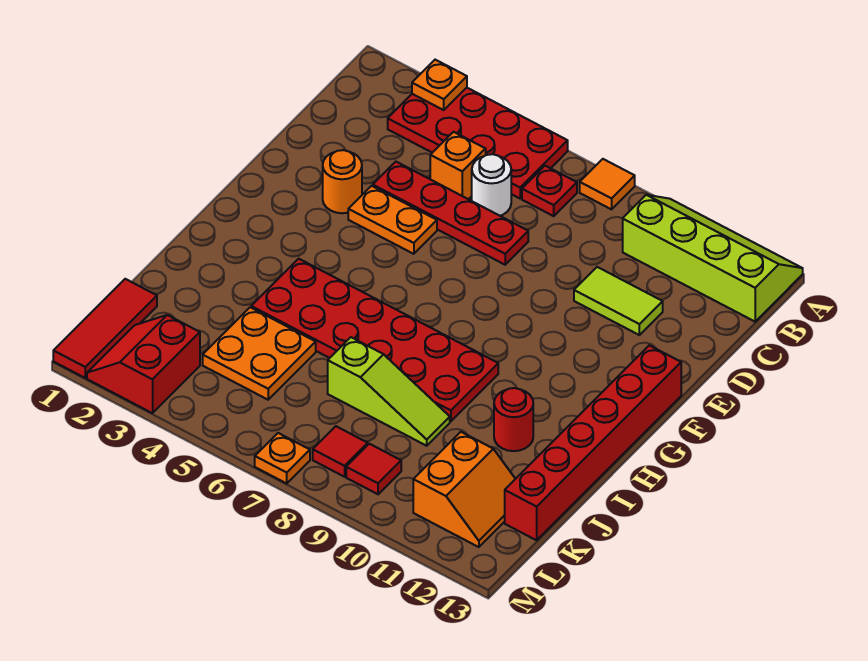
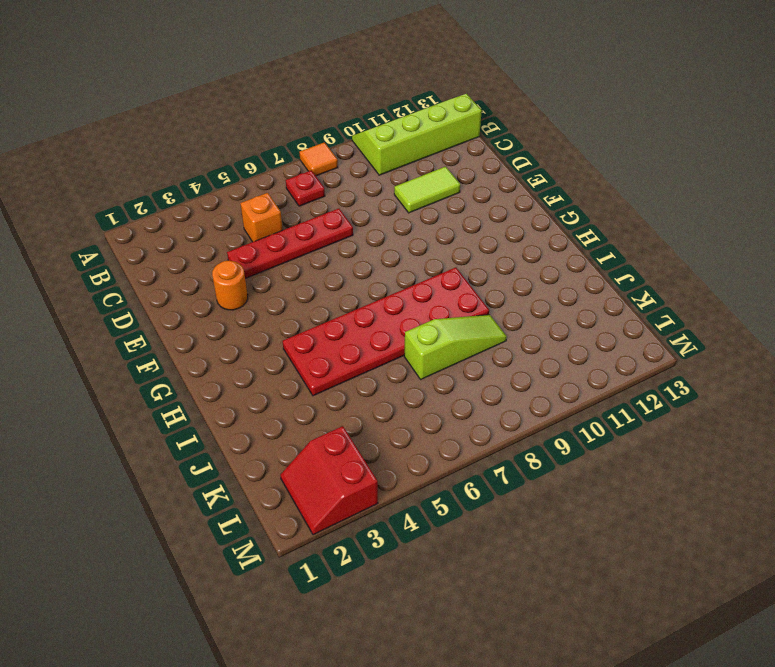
none -> red 2x4 plate [388,88,568,198]
none -> white 1x1 round brick [472,154,511,216]
none -> orange 1x2 plate [348,186,437,254]

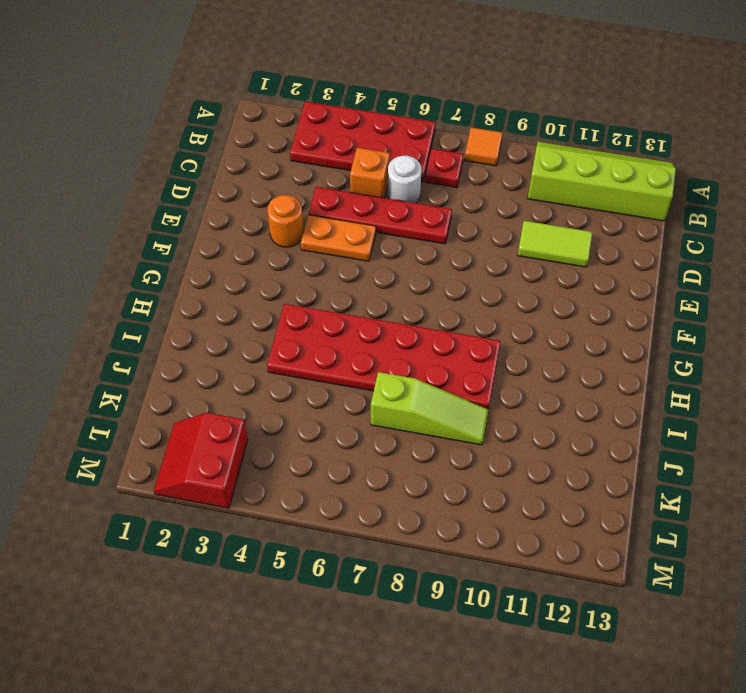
none -> red 1x6 brick [505,345,681,540]
none -> red 1x1 round brick [494,388,533,451]
none -> orange 2x2 plate [203,307,316,400]

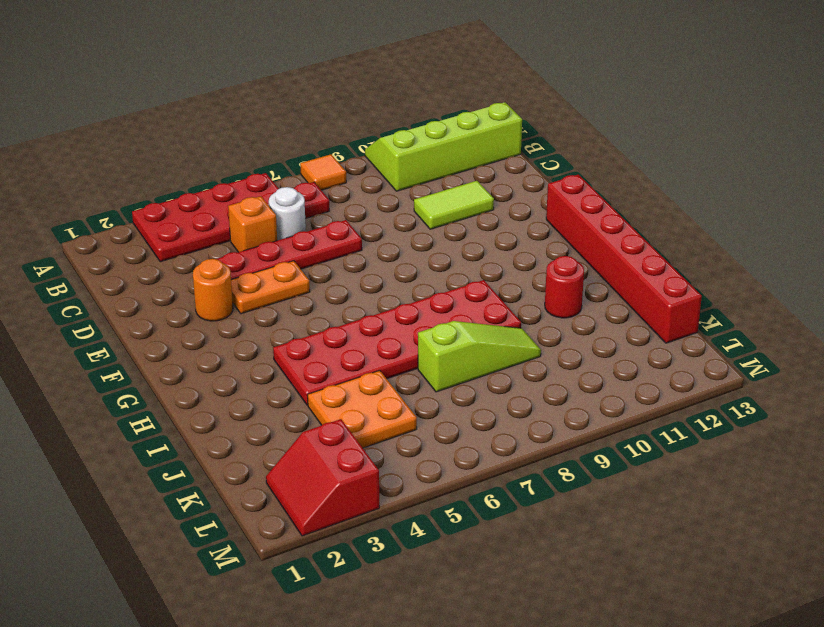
none -> red 1x3 tile [53,279,157,378]
none -> orange 2x2 slope [413,432,515,547]
none -> red 1x1 tile [313,426,368,477]

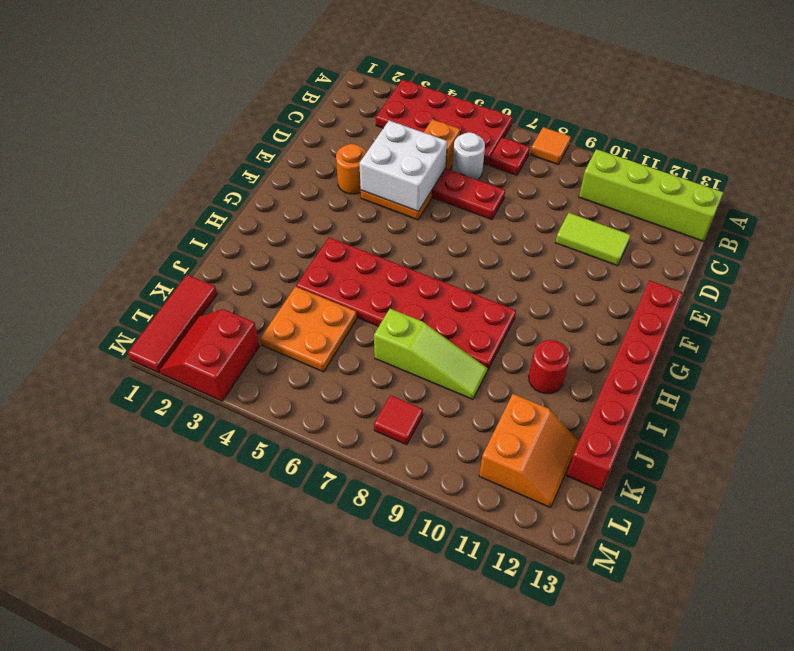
white 2x2 brick [359,121,447,211] -> none
none -> red 1x1 tile [346,444,401,494]
none -> orange 1x1 plate [255,433,310,483]
none -> orange 1x1 plate [412,60,467,110]

